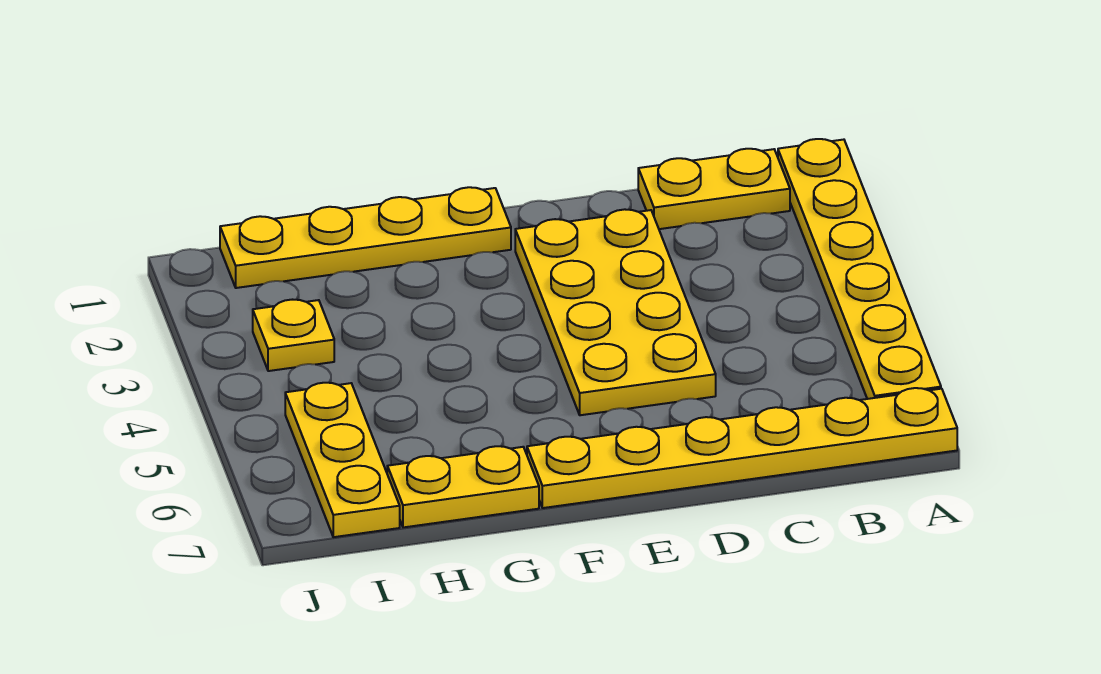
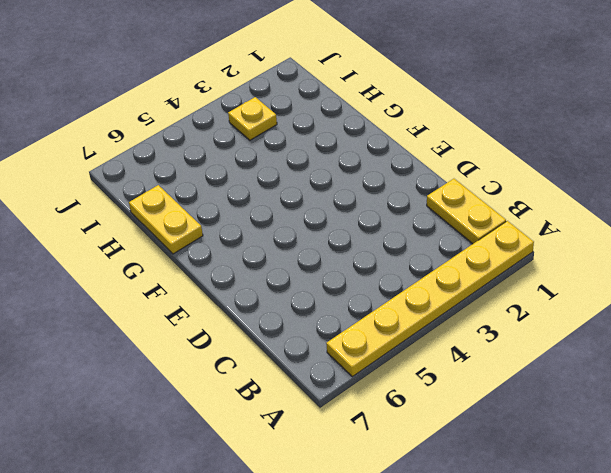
none -> yellow 1x6 plate [527,388,957,508]
none -> yellow 2x4 plate [515,209,716,415]

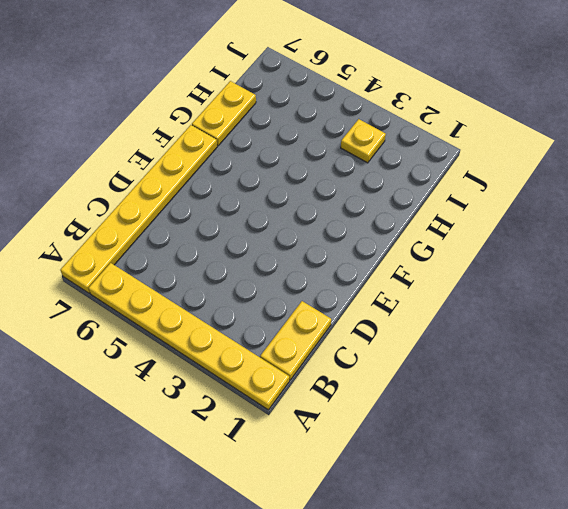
none -> yellow 2x4 plate [515,209,716,415]
none -> yellow 1x4 plate [220,187,511,288]

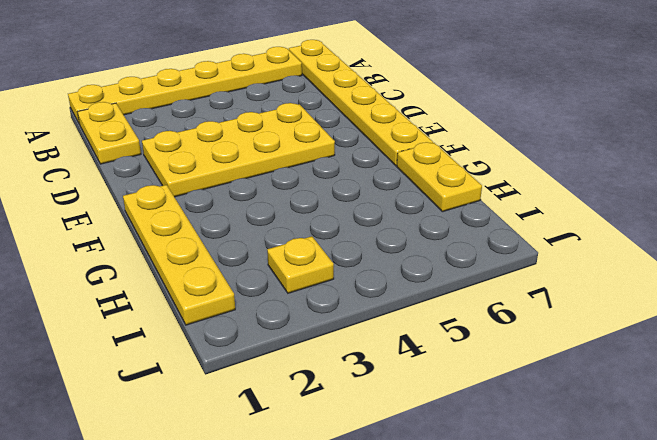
none -> yellow 1x3 plate [285,383,400,537]

